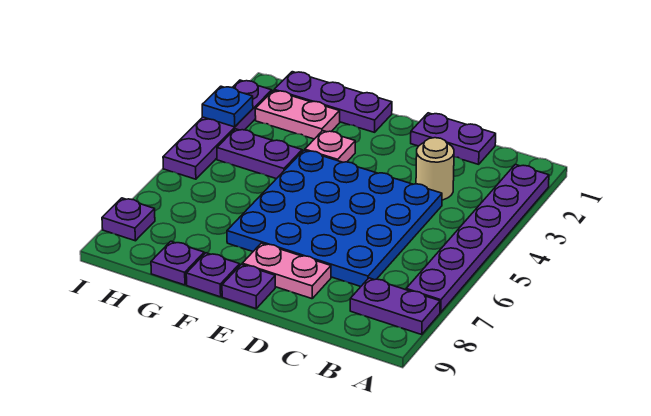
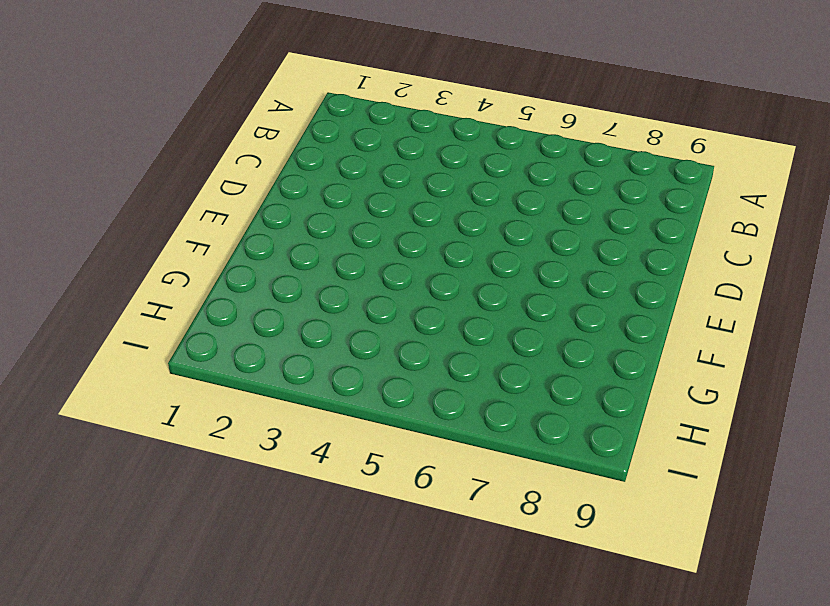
none -> purple 1x6 plate [406,164,549,312]
none -> purple 1x2 plate [350,278,440,334]
none -> purple 1x2 plate [411,113,496,164]

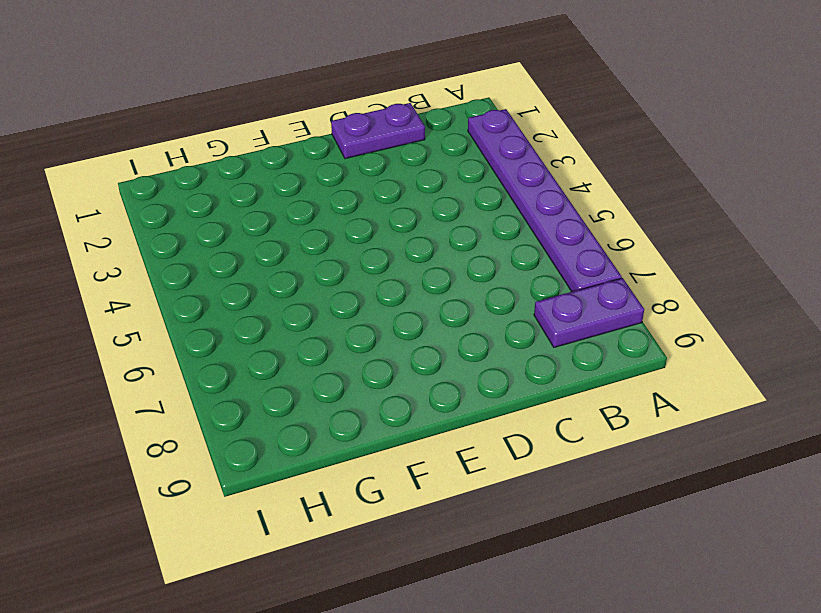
none -> tan 1x1 round brick [416,138,454,200]
none -> blue 4x4 plate [227,150,442,287]
none -> pink 1x2 plate [242,243,331,299]

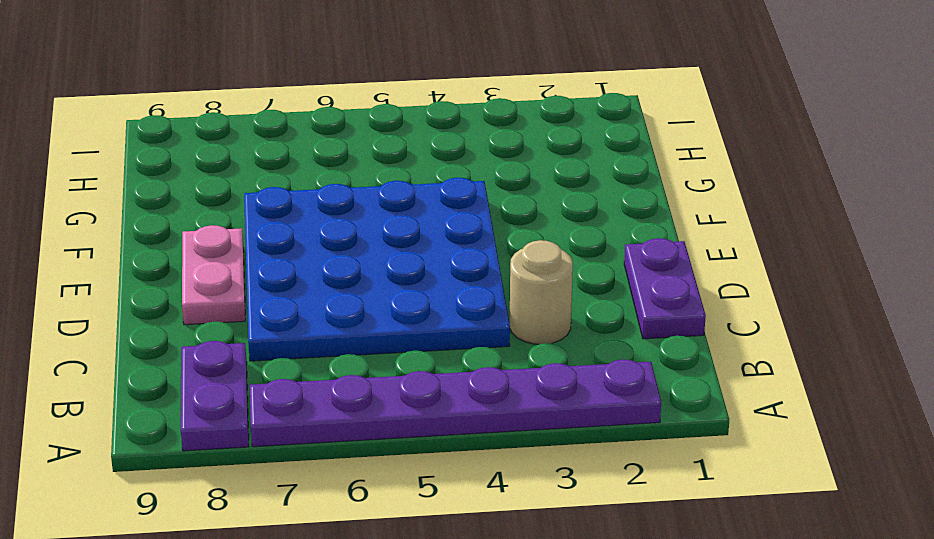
none -> purple 1x1 plate [222,264,275,309]
none -> purple 1x3 plate [274,72,392,132]
none -> pink 1x1 plate [305,131,355,162]

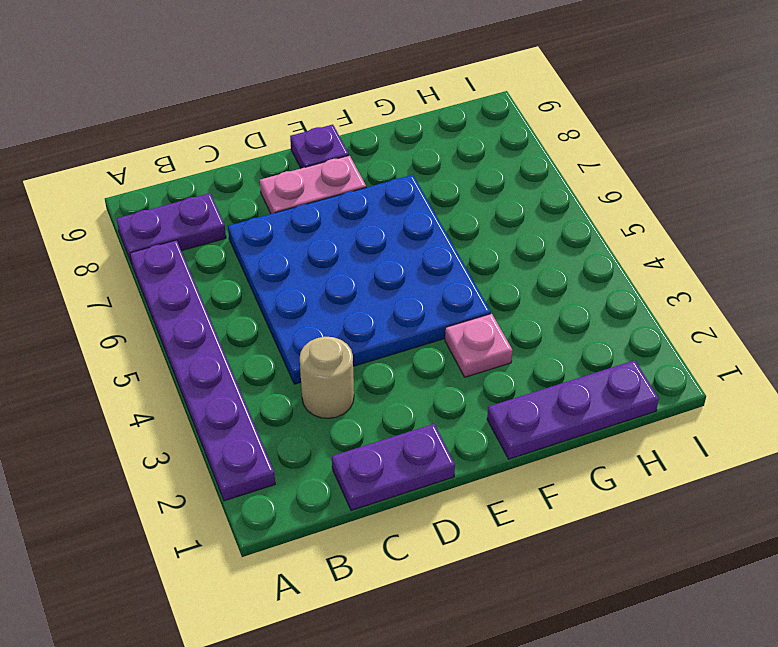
none -> purple 1x1 plate [186,253,240,297]
none -> pink 1x2 plate [255,90,340,139]
none -> purple 1x2 plate [217,129,302,179]

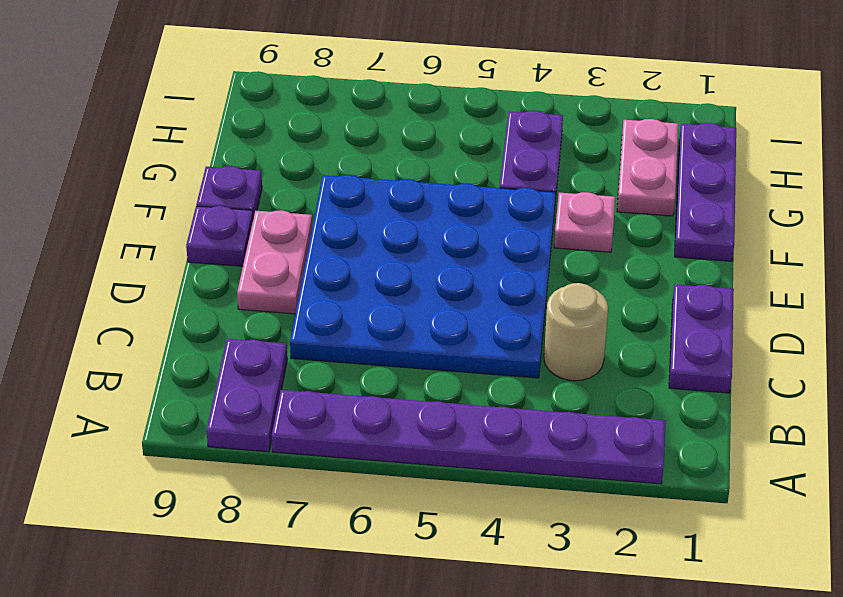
none -> purple 1x1 plate [151,241,204,285]
none -> purple 1x4 plate [163,80,272,179]
none -> purple 1x1 plate [102,198,155,241]

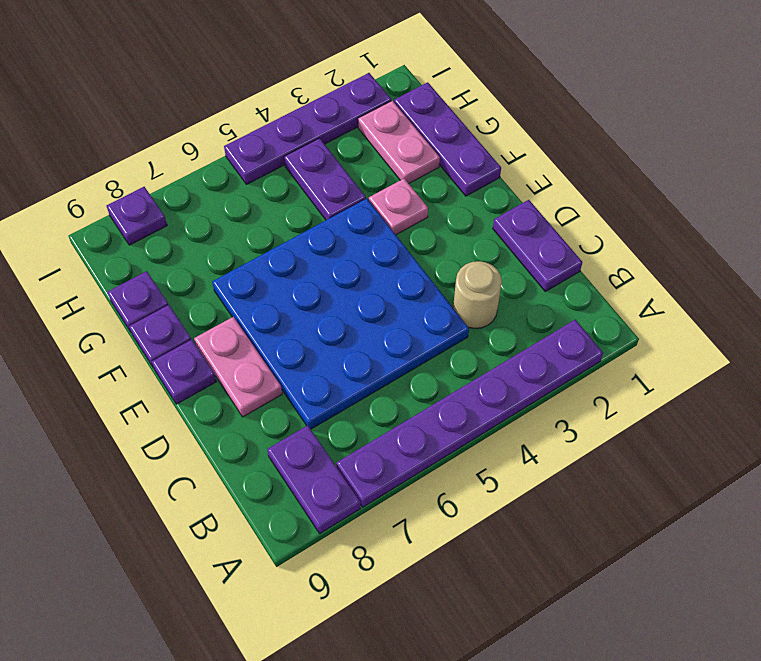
none -> blue 1x1 plate [202,86,253,127]

